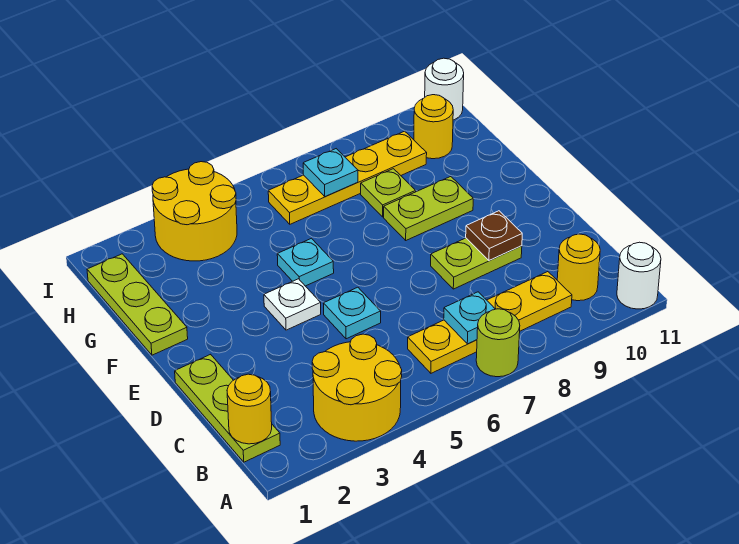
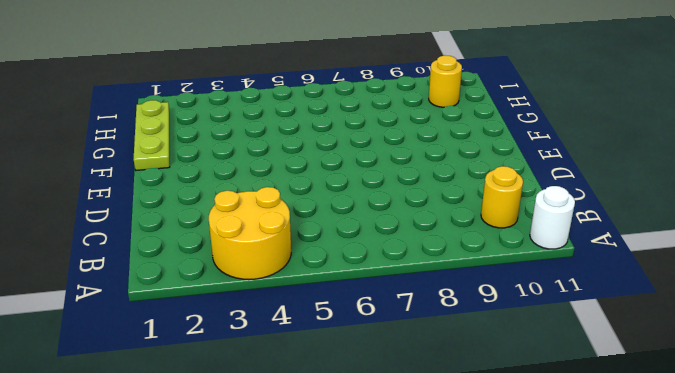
none -> lime 1x1 round brick [476,309,520,377]
none -> lime 1x3 plate [175,354,280,462]
none -> yellow 1x4 plate [408,272,572,373]

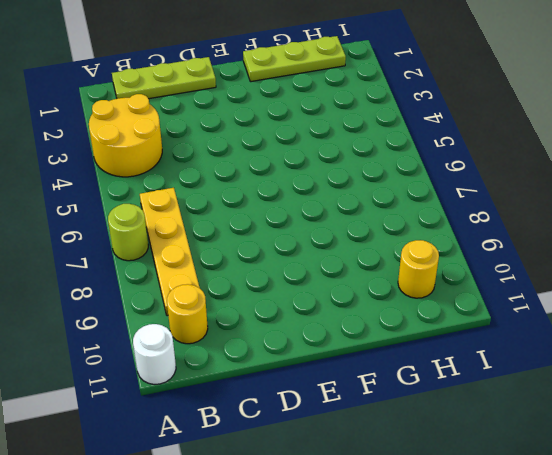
none -> cyan 1x1 plate [323,287,381,339]
none -> lime 1x2 plate [431,238,522,289]
none -> white 1x1 plate [264,279,321,330]

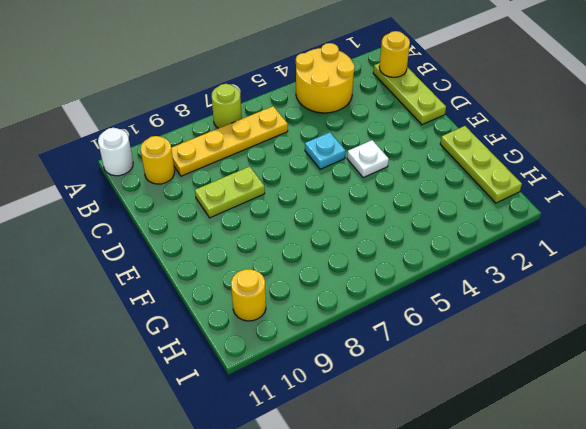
none -> cyan 1x1 plate [277,238,334,286]
none -> lime 1x2 plate [384,177,473,240]
none -> lime 1x1 plate [361,169,416,217]

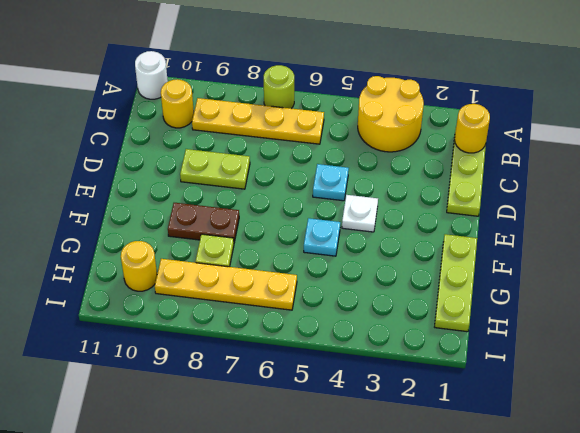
brown 1x2 plate [168,203,239,243] -> lime 1x2 plate [384,177,473,240]
none -> yellow 2x2 round brick [152,162,237,261]
none -> white 1x1 round brick [425,58,464,120]
none -> cyan 1x1 plate [444,292,495,344]

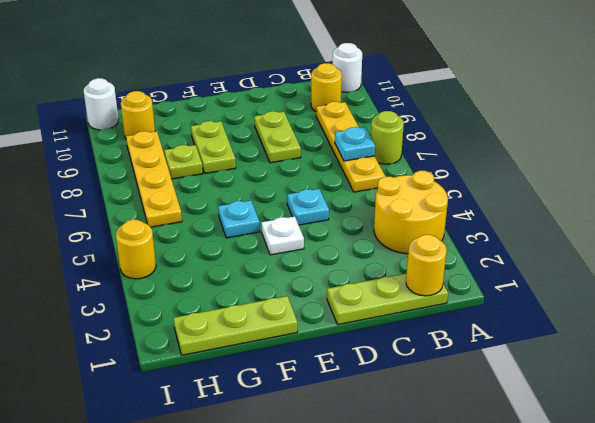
yellow 1x1 round brick [116,220,156,279] -> yellow 2x2 round brick [152,162,237,261]
none -> brown 1x1 plate [466,211,522,261]
none -> cyan 1x1 plate [303,149,358,196]

